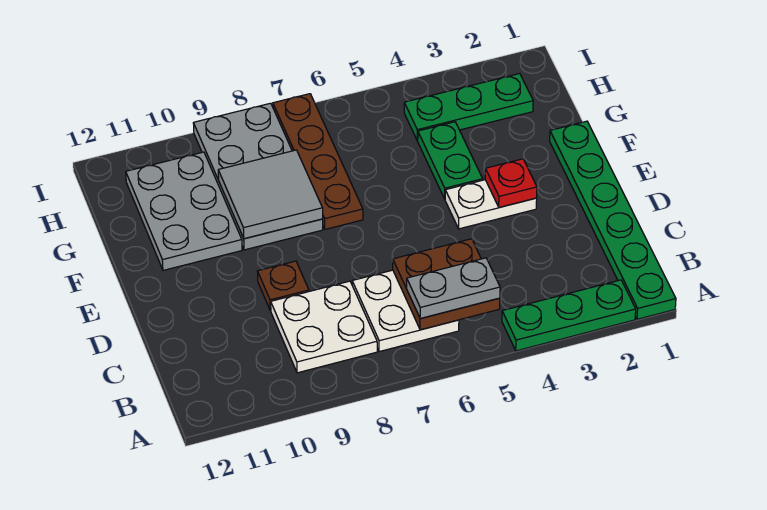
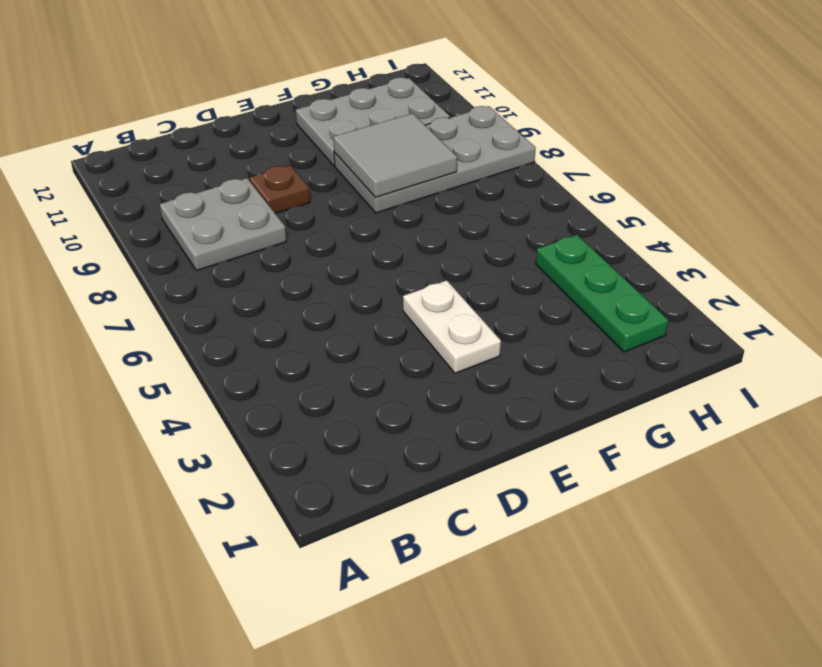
grey 2x2 plate [160,178,287,271] -> white 2x2 plate [271,281,377,373]
none -> green 1x6 plate [550,121,676,319]
none -> green 1x3 plate [502,280,636,351]
none -> white 2x2 plate [352,270,459,352]

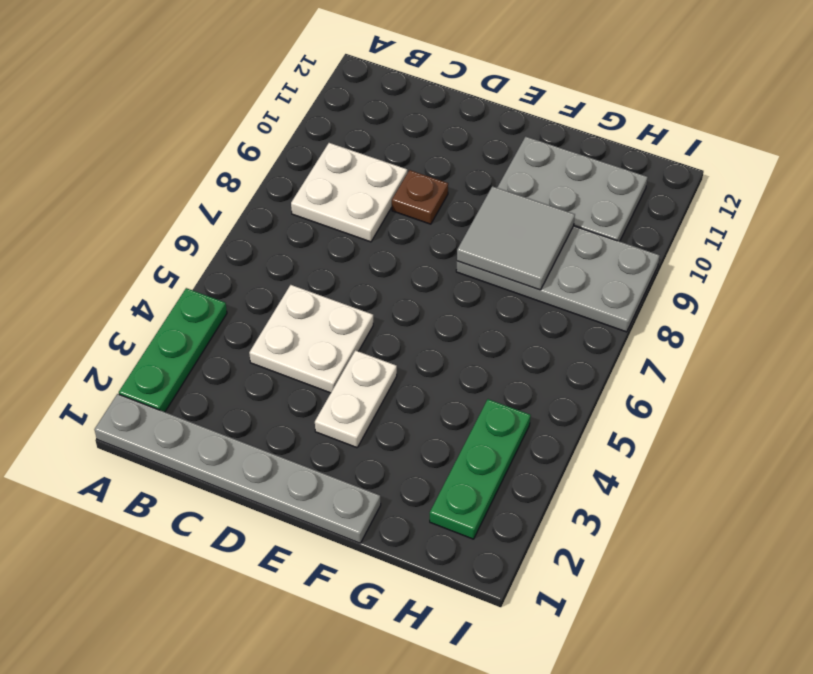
grey 1x6 plate [95,394,381,543] -> green 1x6 plate [550,121,676,319]
white 2x2 plate [249,285,373,393] -> white 2x2 plate moved to [352,270,459,352]
none -> green 1x2 plate [418,122,483,199]
none -> brown 1x4 plate [273,94,363,229]
none -> brown 2x2 plate [393,239,500,330]

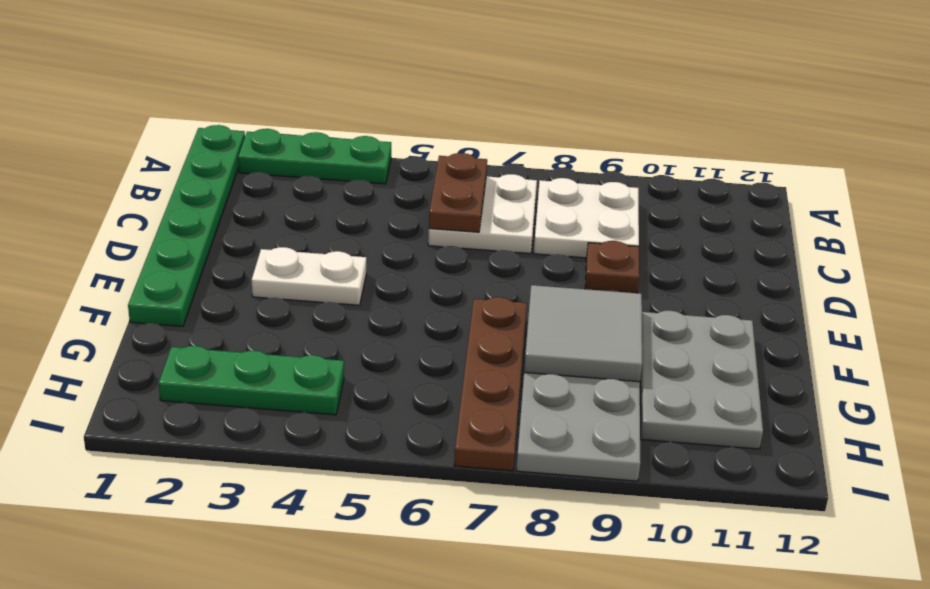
brown 1x2 plate [429,153,487,232] -> brown 2x2 plate [393,239,500,330]
none -> green 1x2 plate [418,122,483,199]
none -> red 1x1 plate [485,159,537,207]
none -> grey 1x2 plate [407,258,500,319]

